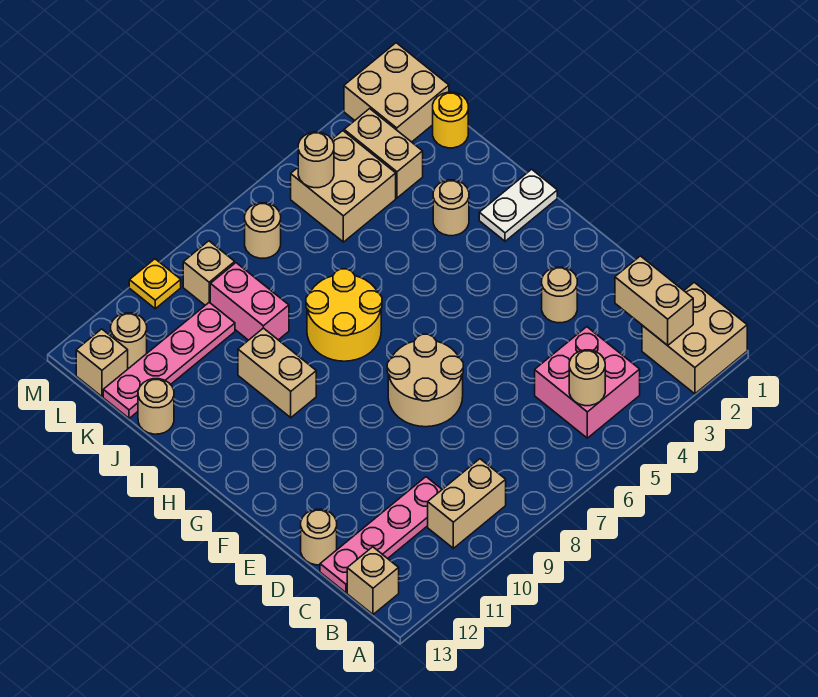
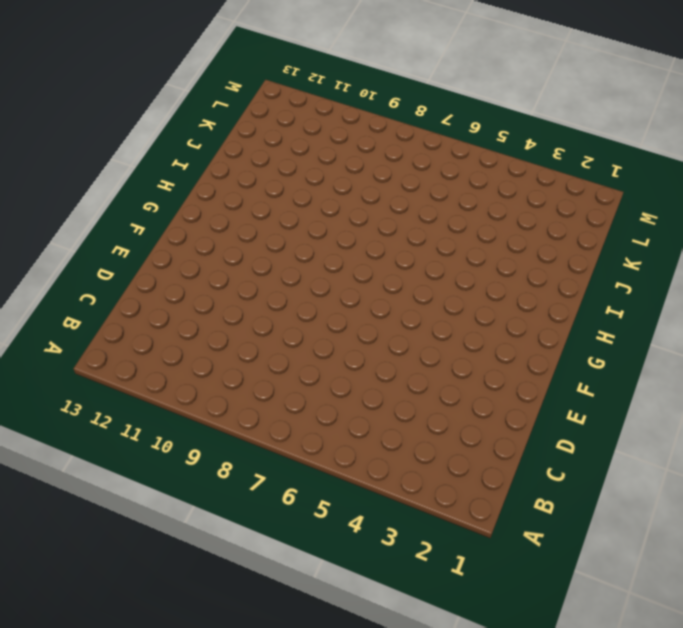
none -> tan 2x2 brick [642,282,747,394]
none -> pink 2x2 brick [535,327,640,438]
none -> tan 1x2 brick [428,459,506,548]

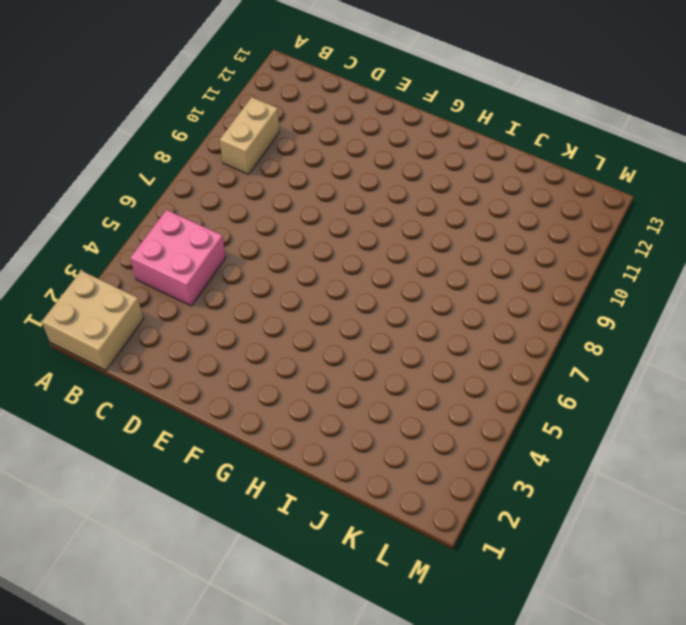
none -> tan 1x1 brick [347,547,399,614]
none -> pink 1x4 plate [320,477,442,593]
none -> tan 1x1 round brick [301,509,337,565]

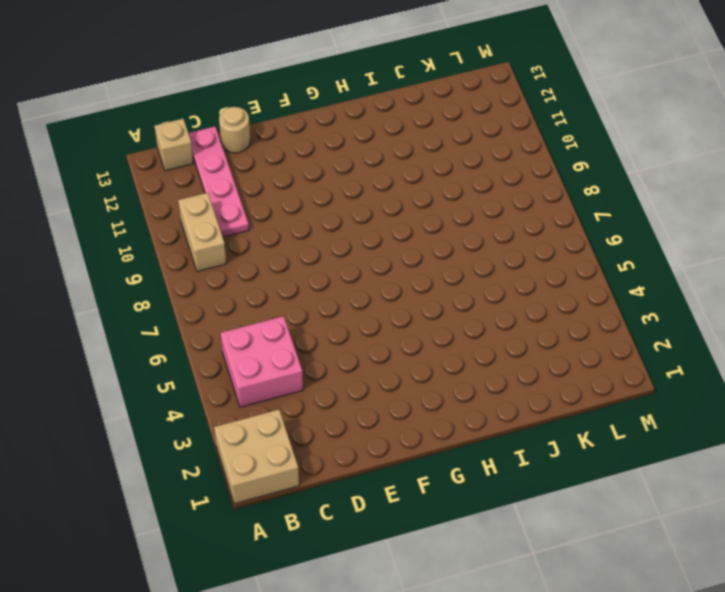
none -> tan 1x1 round brick [542,267,577,323]
none -> tan 2x2 round brick [387,334,463,427]
none -> white 1x2 plate [479,169,557,241]

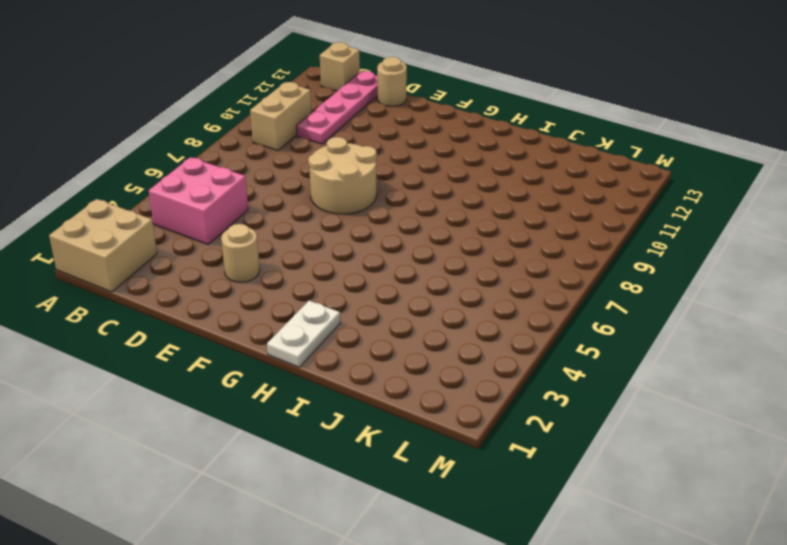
none -> yellow 2x2 round brick [306,269,382,361]
none -> tan 1x2 brick [238,328,316,418]
none -> tan 1x1 round brick [433,180,469,236]

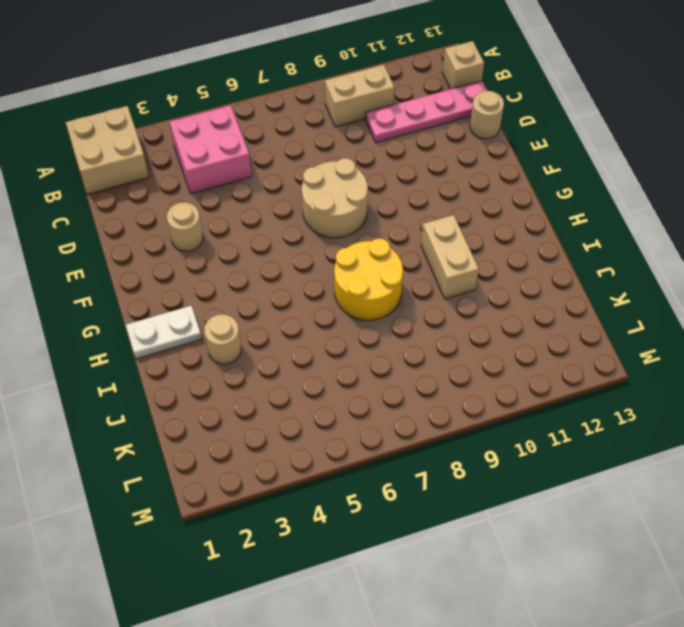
none -> pink 1x2 brick [210,263,289,340]
none -> tan 1x1 round brick [138,379,174,434]
none -> yellow 1x1 round brick [433,92,468,148]

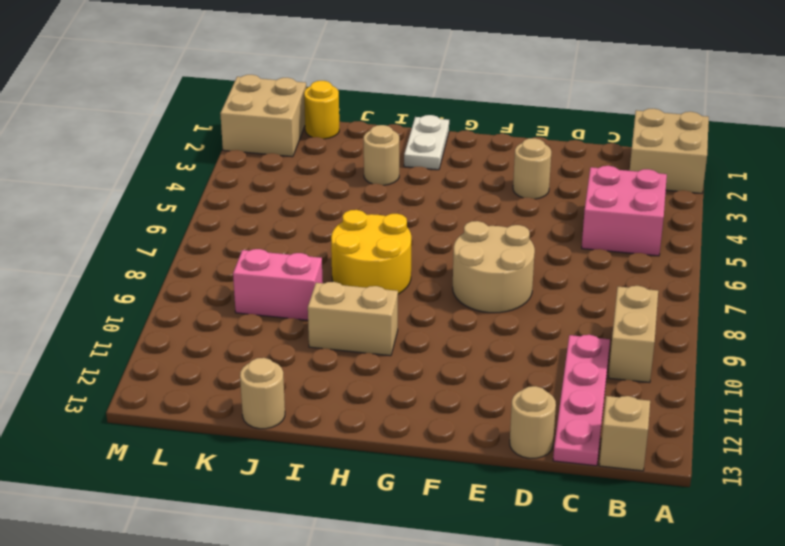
none -> tan 1x2 brick [344,109,423,198]
none -> tan 2x2 brick [291,131,396,242]
none -> pink 1x4 plate [103,302,235,418]

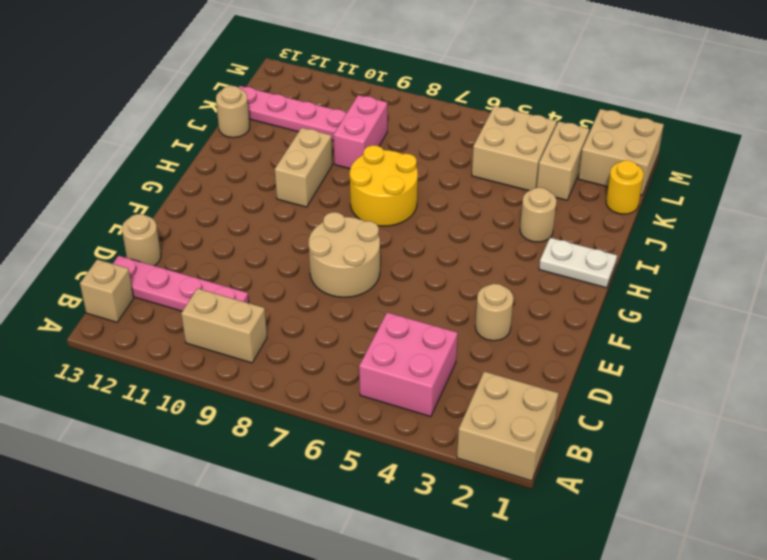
none -> tan 1x1 round brick [245,203,281,258]
none -> tan 1x1 brick [183,241,235,305]
none -> tan 1x1 round brick [111,313,147,369]

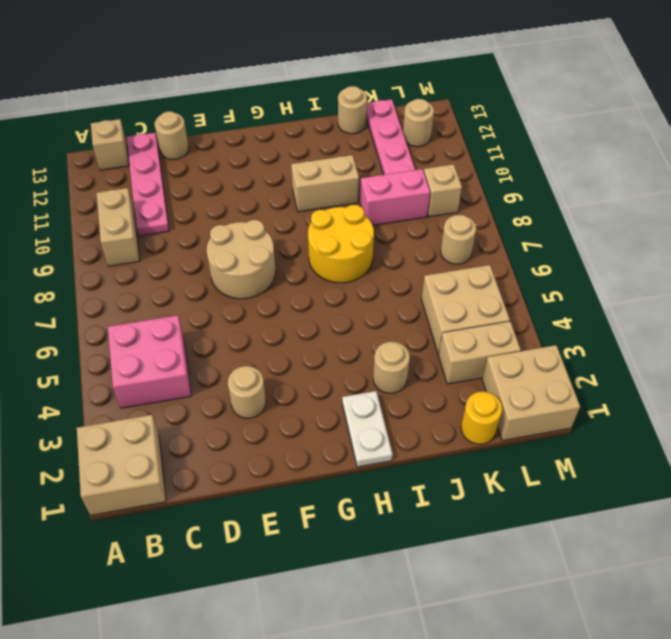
none -> tan 1x1 brick [76,329,128,396]
none -> yellow 1x1 plate [129,259,181,309]
none -> tan 1x2 brick [615,256,693,345]

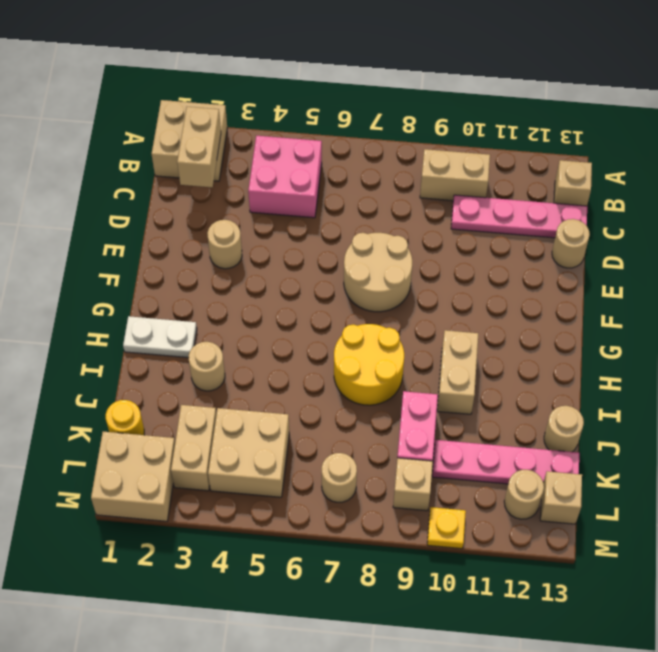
none -> tan 1x1 round brick [569,350,605,406]
none -> tan 1x1 round brick [298,132,334,188]

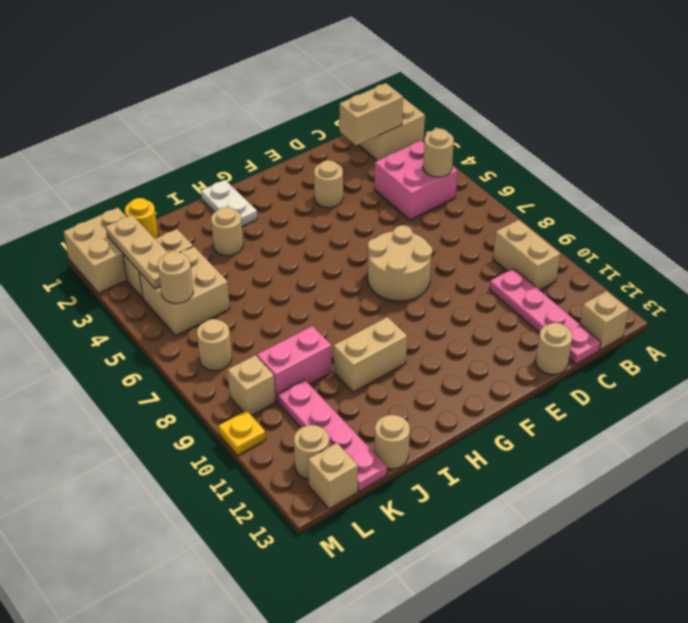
tan 1x3 plate [106,215,168,289] -> none
none -> yellow 2x2 round brick [306,269,382,361]

